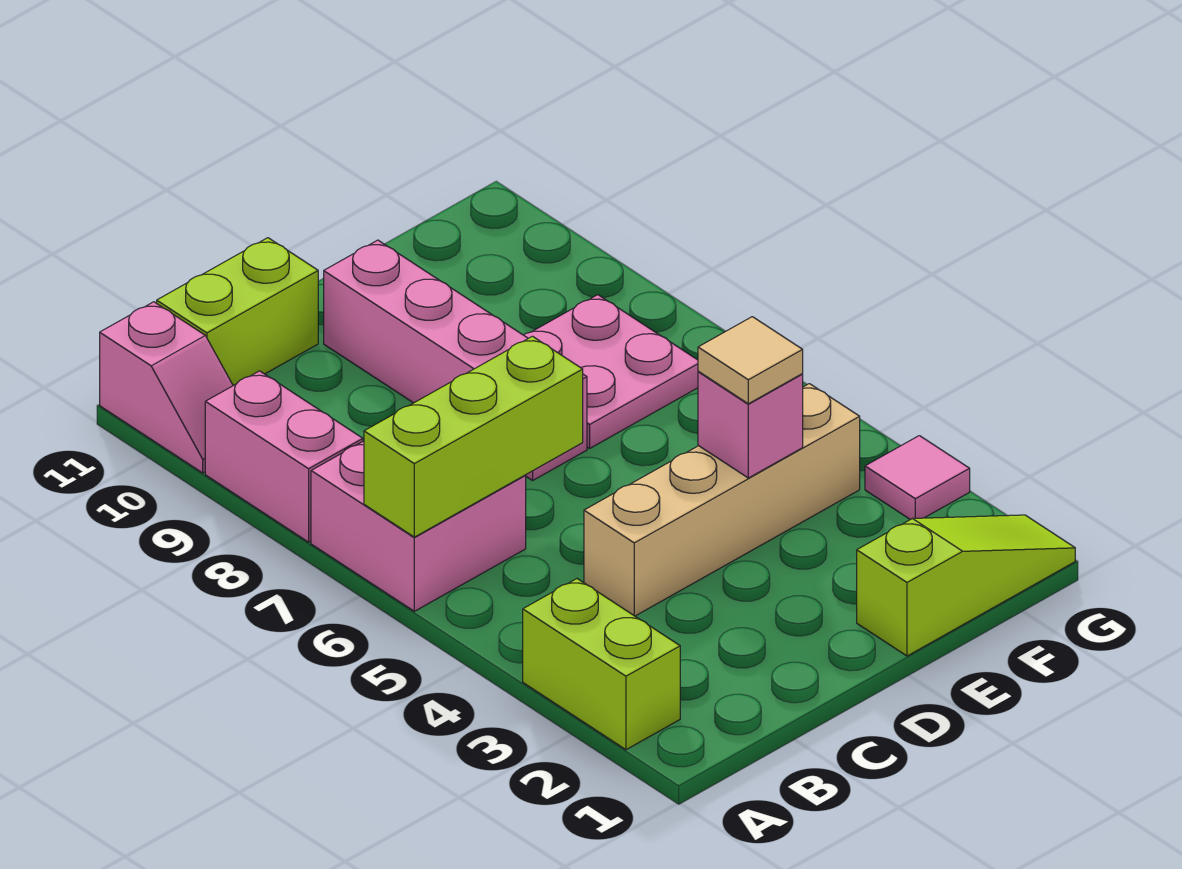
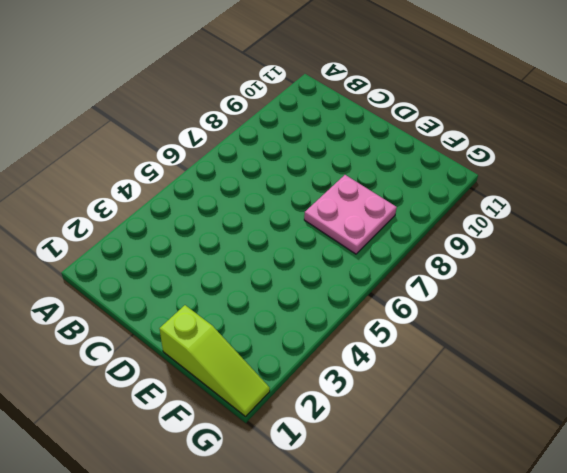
none -> lime 1x2 brick [523,579,680,750]
none -> pink 2x2 brick [311,441,526,611]
none -> pink 1x2 brick [205,371,363,542]

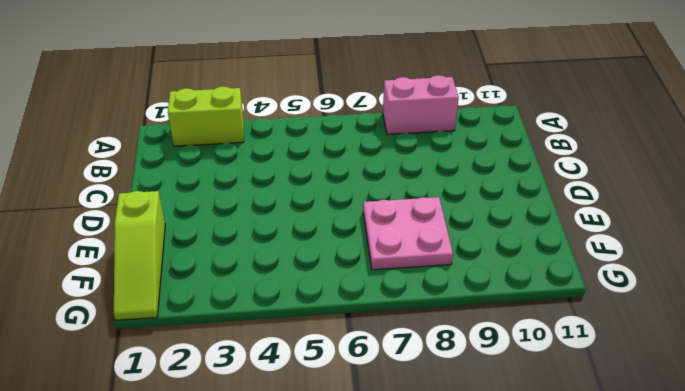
none -> pink 2x2 brick [311,441,526,611]
none -> pink 1x2 slope [100,302,233,473]
none -> lime 1x2 brick [157,238,318,386]

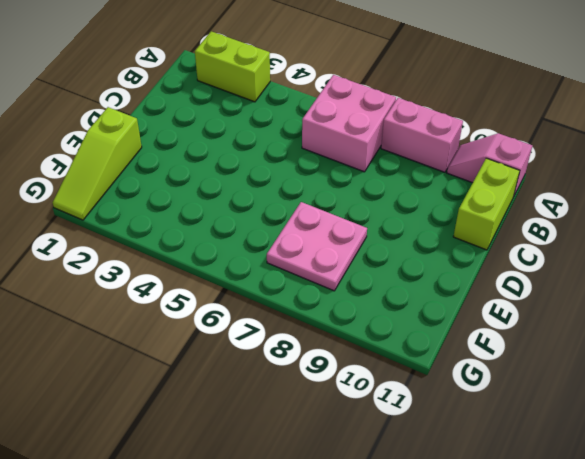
none -> tan 1x4 brick [584,384,860,616]
none -> pink 1x4 brick [324,240,587,480]
none -> pink 1x1 tile [865,436,970,520]

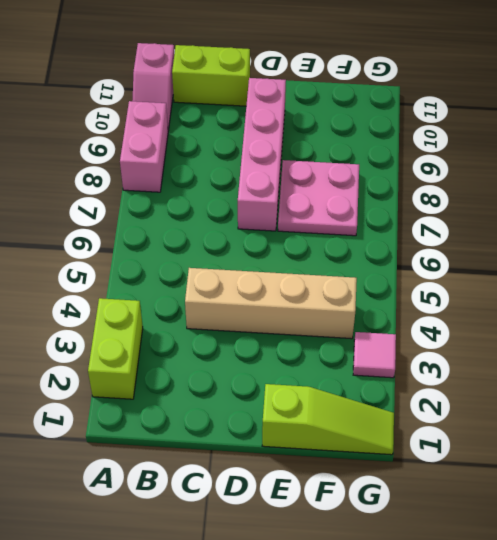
none -> pink 2x2 brick [311,441,526,611]
none -> lime 1x3 brick [364,336,583,537]
none -> pink 1x1 brick [698,372,803,478]

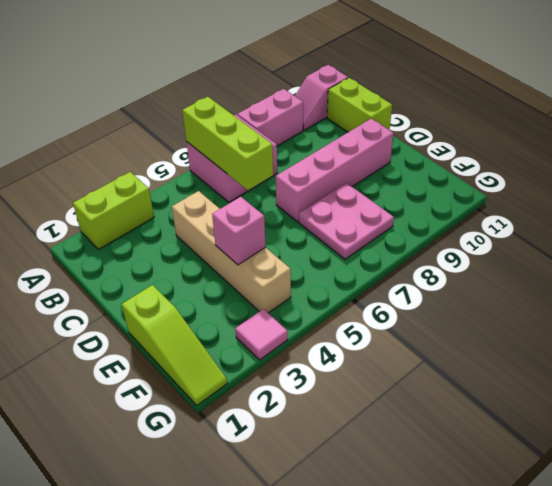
none -> tan 1x1 tile [698,317,803,404]

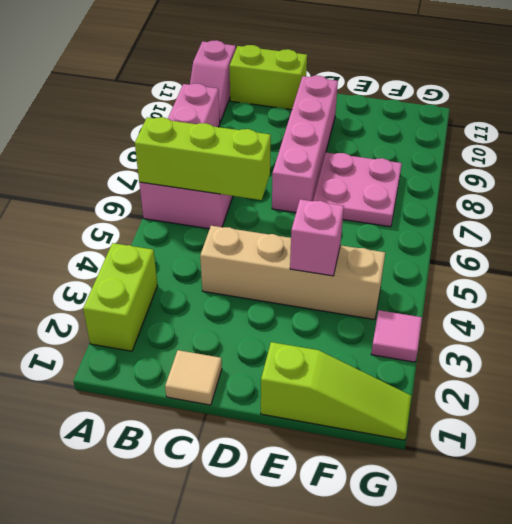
tan 1x1 tile [165,350,222,405] -> tan 1x1 tile moved to [698,317,803,404]

